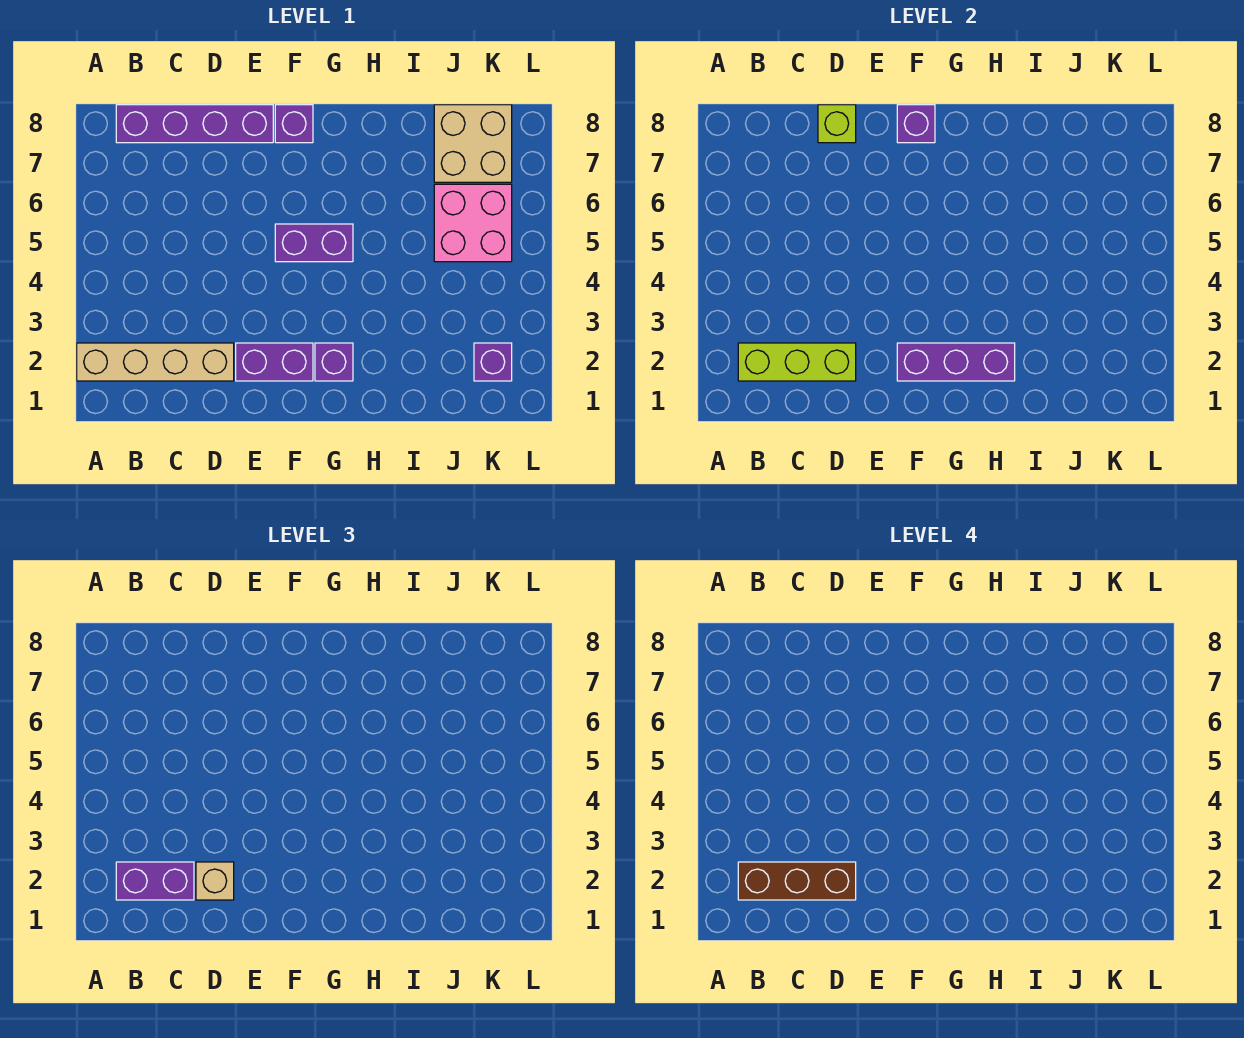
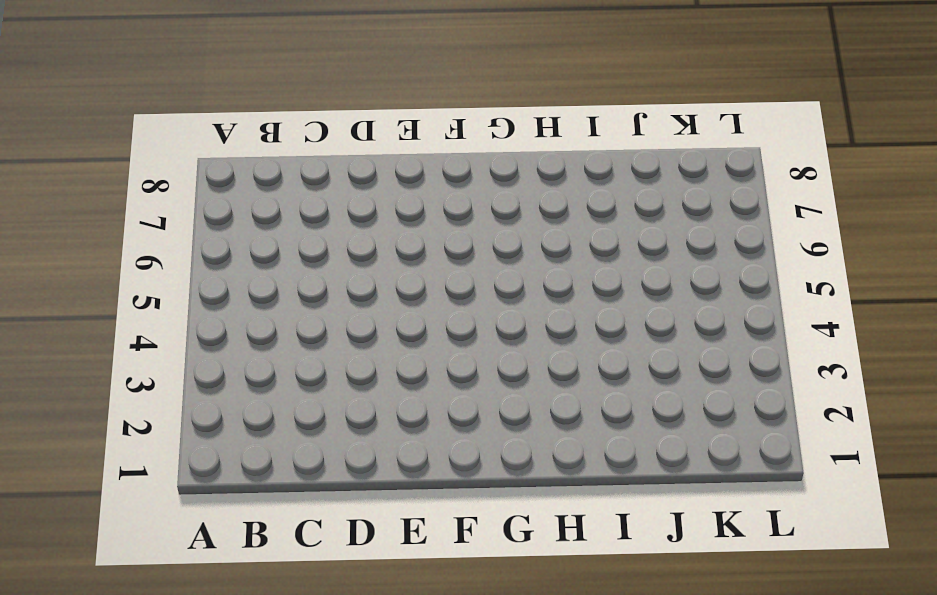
none -> tan 1x4 brick [77,343,234,381]
none -> purple 1x4 brick [116,105,273,143]
none -> purple 1x2 brick [236,343,313,381]

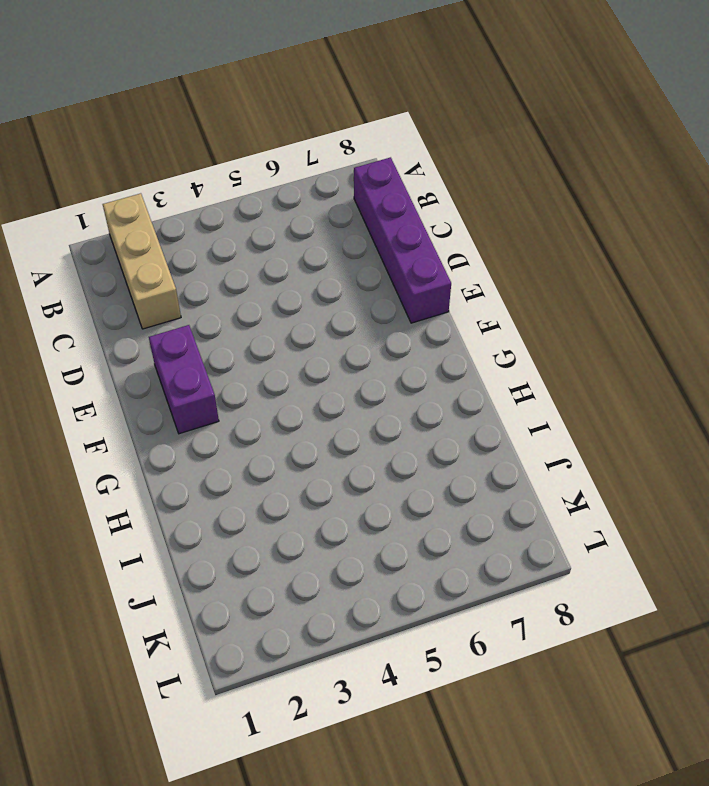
tan 1x3 brick [103,193,181,329] -> tan 1x4 brick [77,343,234,381]
none -> purple 1x2 brick [275,224,353,262]
none -> purple 1x1 brick [275,105,313,143]
none -> purple 1x1 brick [315,343,353,381]

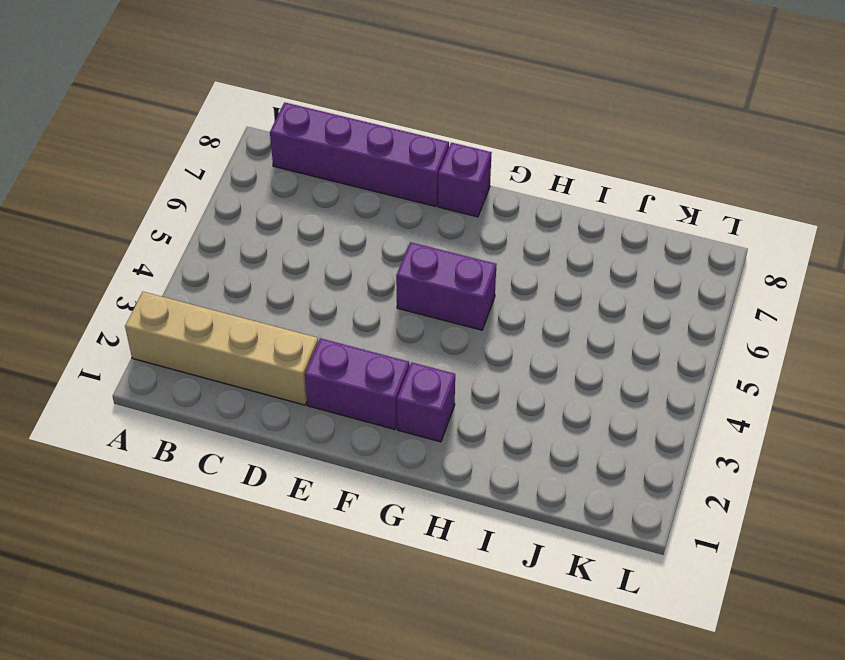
none -> pink 2x2 brick [434,184,512,262]
none -> tan 2x2 brick [434,105,512,182]
none -> purple 1x1 brick [474,343,512,381]

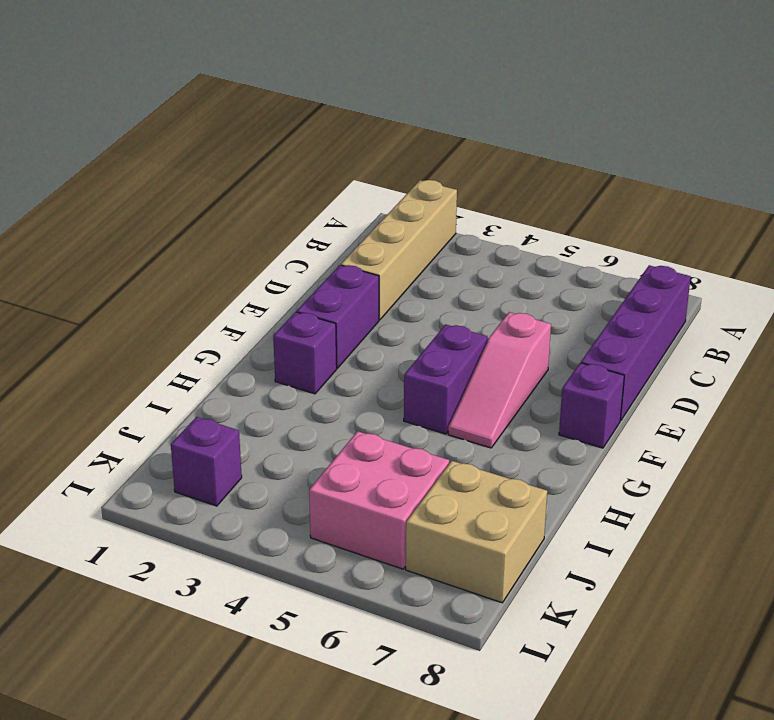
pink 1x3 slope [448,312,551,448] -> none
none -> lime 1x3 brick [738,343,856,381]
none -> lime 1x1 brick [818,105,856,143]
none -> purple 1x3 brick [897,343,1015,381]

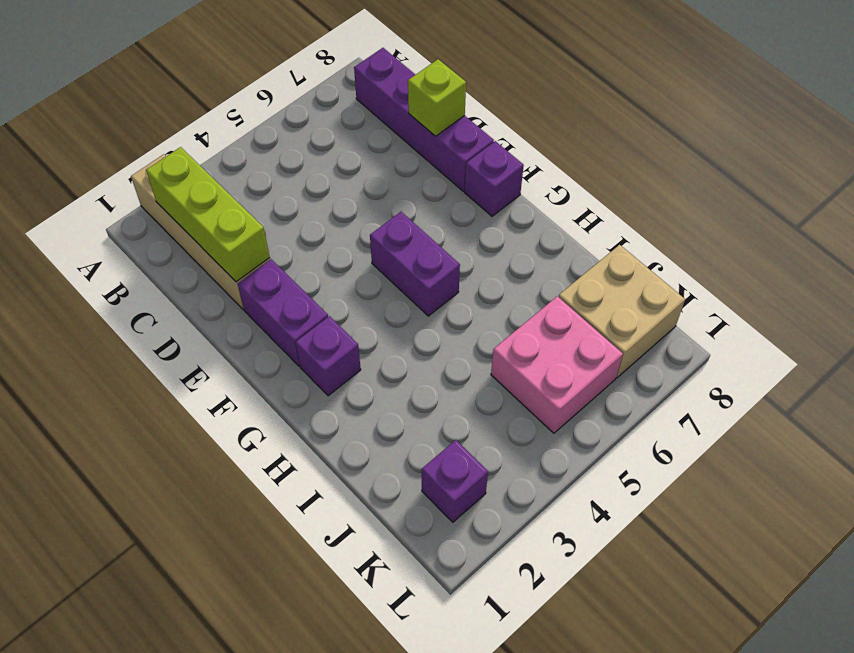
none -> purple 1x3 brick [897,343,1015,381]
none -> purple 1x1 brick [897,105,935,143]
none -> purple 1x2 brick [116,862,194,900]

